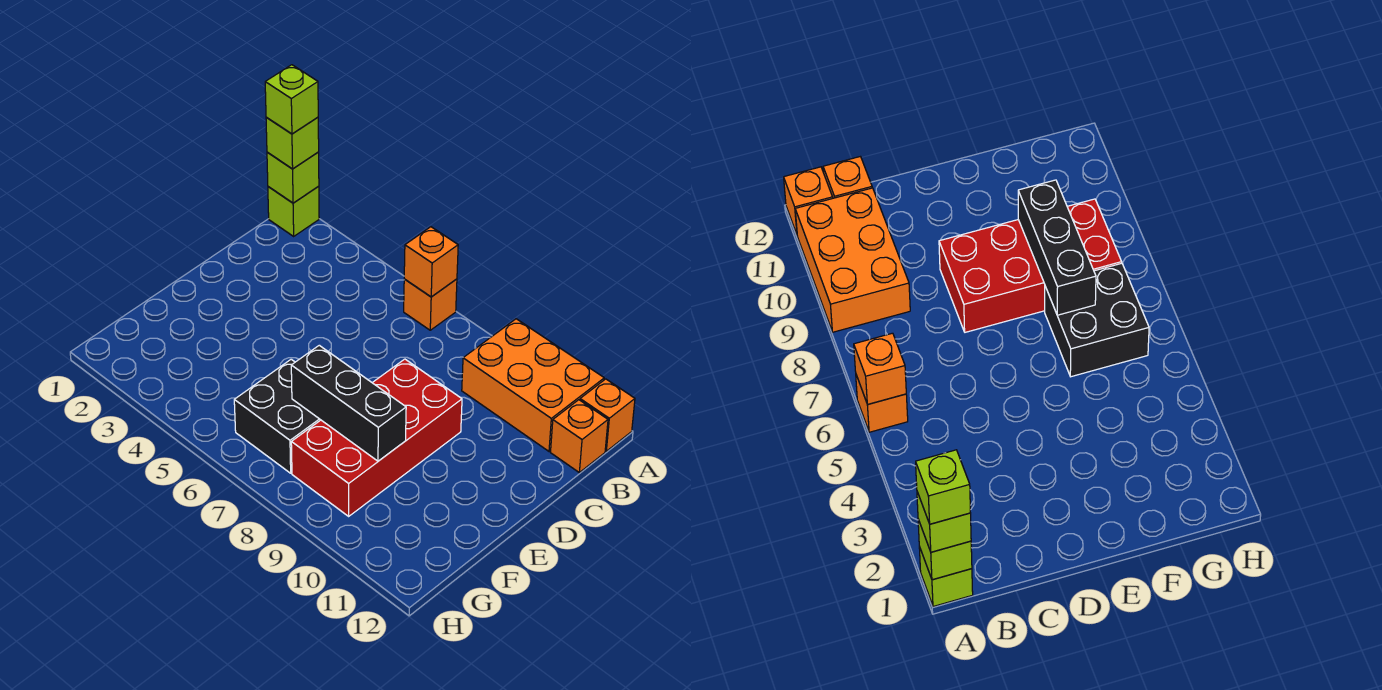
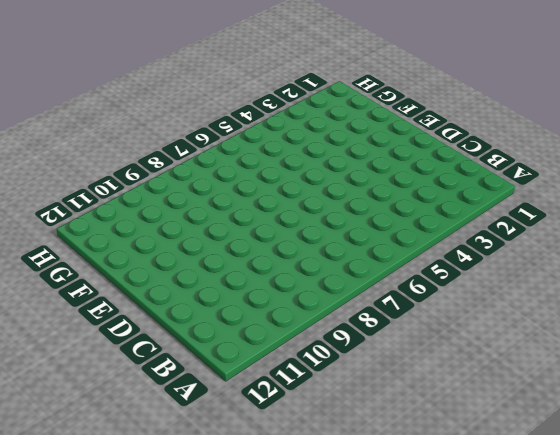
none -> lime 1x1 brick [268,186,319,236]
none -> orange 1x1 brick [404,279,457,330]
none -> orange 2x3 brick [462,319,604,451]

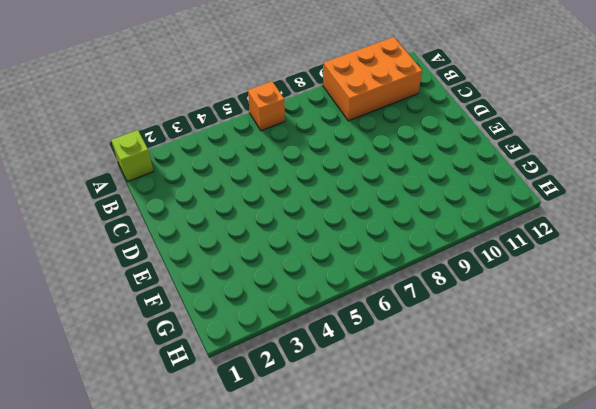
none -> orange 1x1 brick [580,379,635,451]
none -> orange 1x1 brick [551,400,608,472]
none -> red 2x4 brick [291,359,462,516]

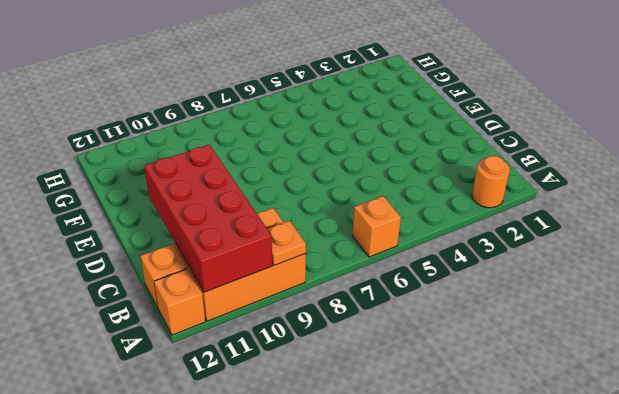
orange 1x1 round brick [472,156,510,208] -> none
orange 1x1 plate [268,221,306,265] -> none
red 2x4 brick [144,145,272,292] -> red 2x4 brick moved to [291,359,462,516]
none -> lime 1x1 brick [268,186,319,236]
none -> black 2x2 brick [234,359,320,473]
none -> lime 1x1 brick [267,152,319,203]

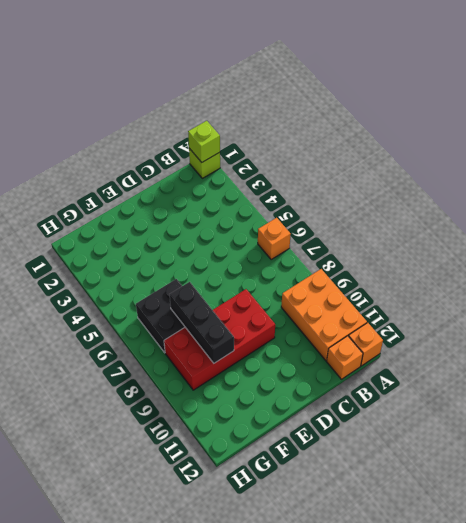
none -> orange 1x1 brick [404,227,458,297]
none -> lime 1x1 brick [266,117,319,169]
none -> lime 1x1 brick [265,65,318,134]

